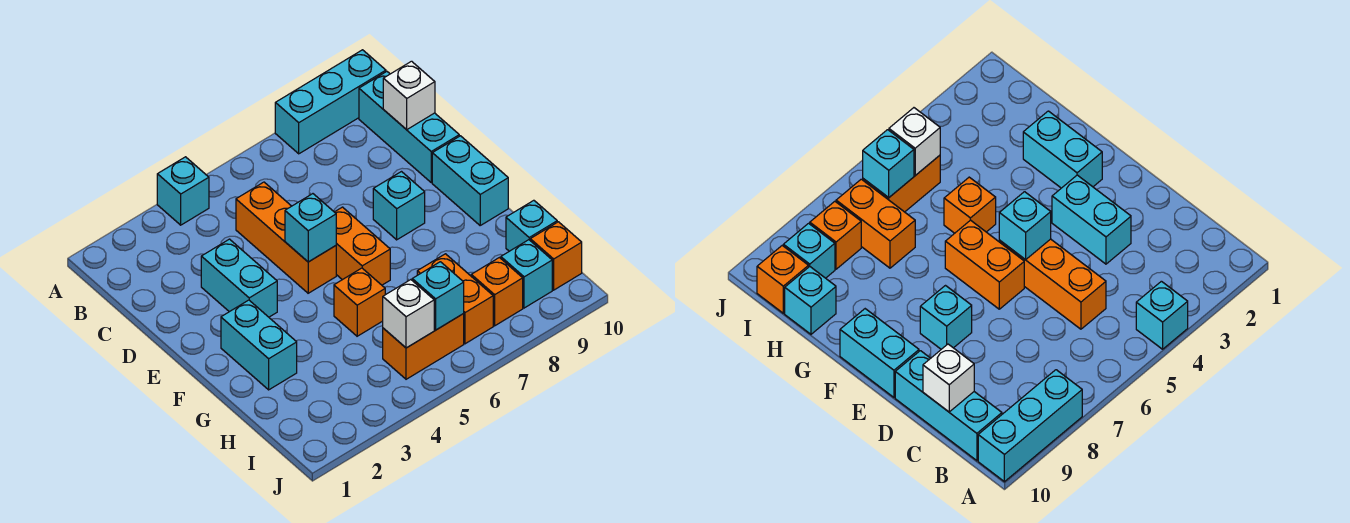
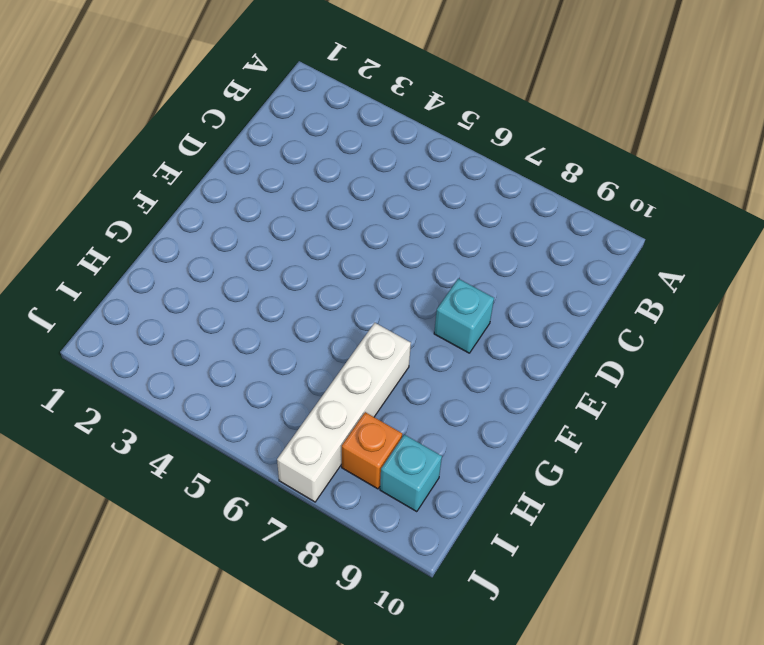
white 1x4 brick [277,323,411,502] -> orange 1x2 brick [417,254,493,344]
none -> cyan 1x1 brick [157,157,209,225]
none -> cyan 1x3 brick [275,50,386,154]
none -> cyan 1x3 brick [359,72,459,183]

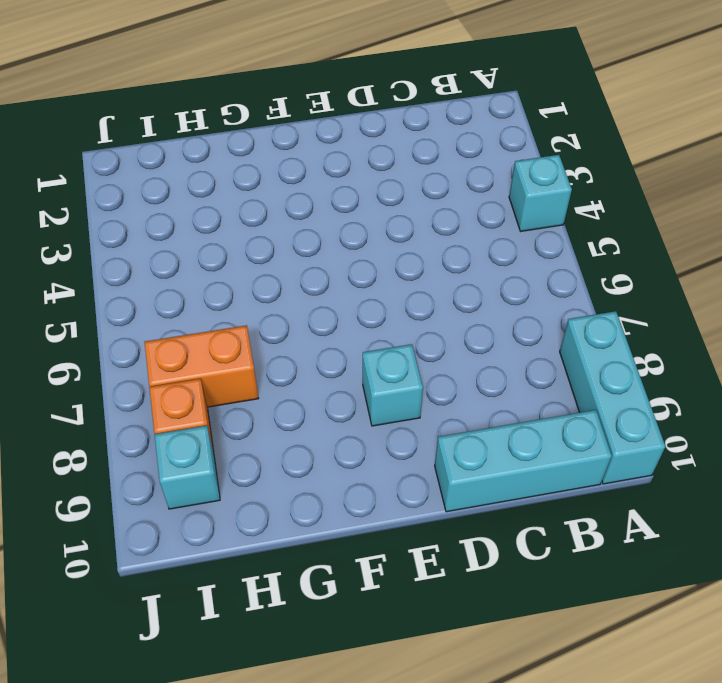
none -> orange 1x3 brick [236,182,336,293]
none -> cyan 1x2 brick [201,239,277,317]
none -> orange 1x2 brick [335,207,390,285]

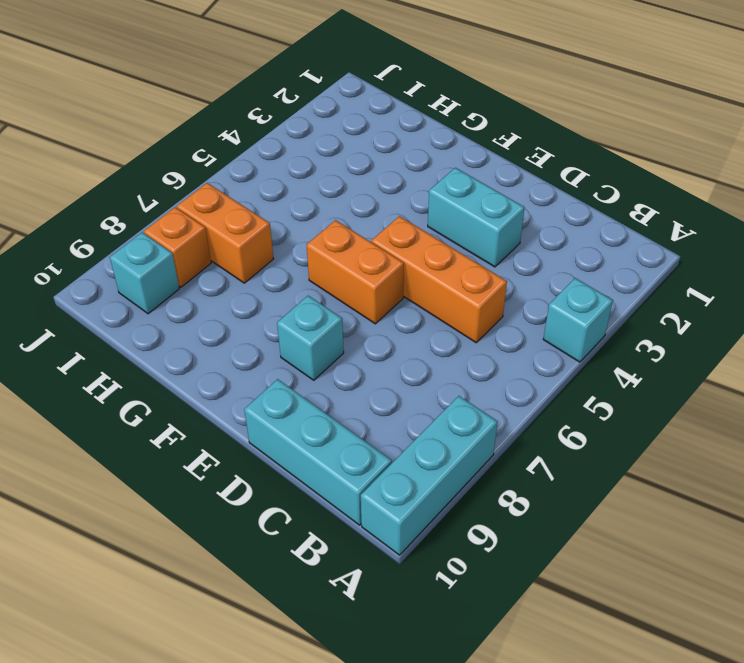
none -> cyan 1x2 brick [432,136,508,225]
none -> cyan 1x2 brick [221,300,297,390]
none -> orange 1x1 brick [334,268,385,336]

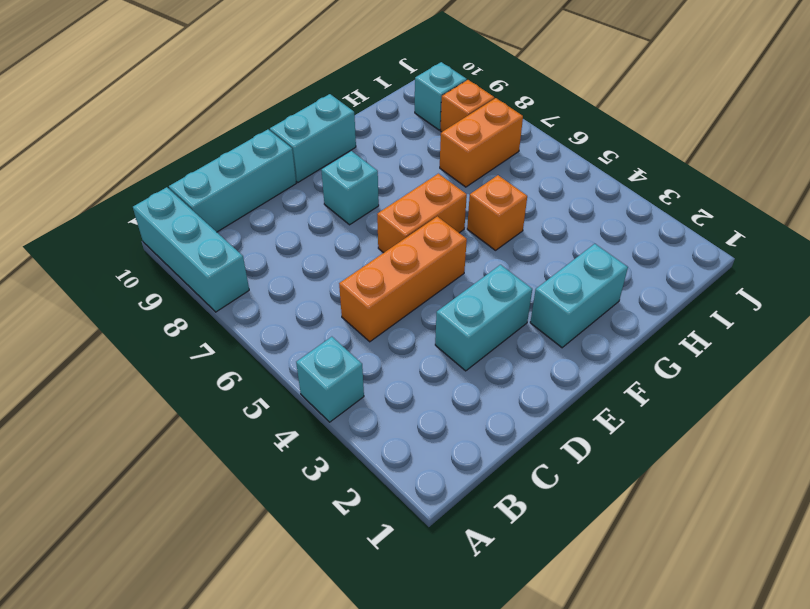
none -> cyan 1x1 brick [506,200,557,251]
none -> orange 1x2 brick [383,314,464,379]
none -> orange 1x1 brick [530,222,582,290]

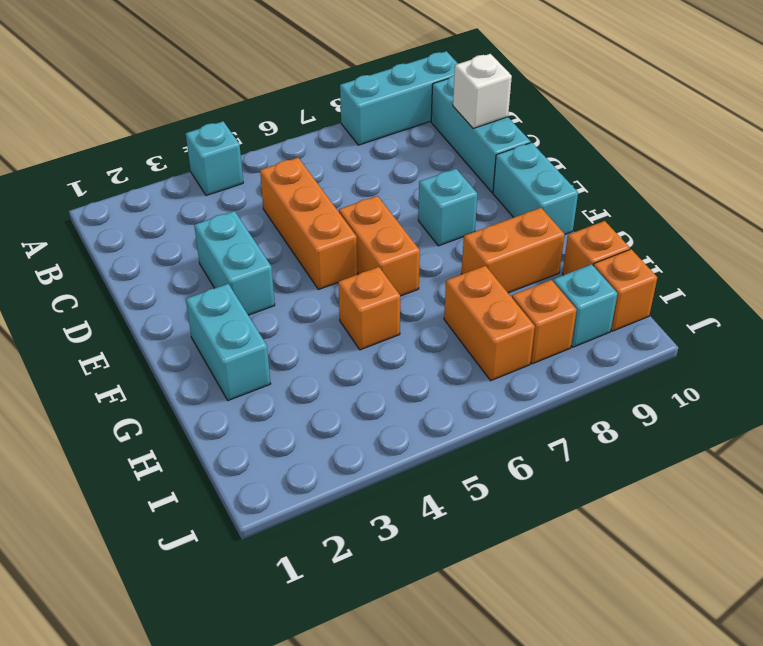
orange 1x2 brick [461,208,565,293] -> orange 1x2 brick moved to [383,314,464,379]
orange 1x1 brick [562,221,630,275] -> cyan 1x1 brick [506,200,557,251]
none -> cyan 1x1 brick [285,194,336,262]
none -> white 1x1 brick [383,280,434,348]
none -> cyan 1x1 brick [412,262,464,330]

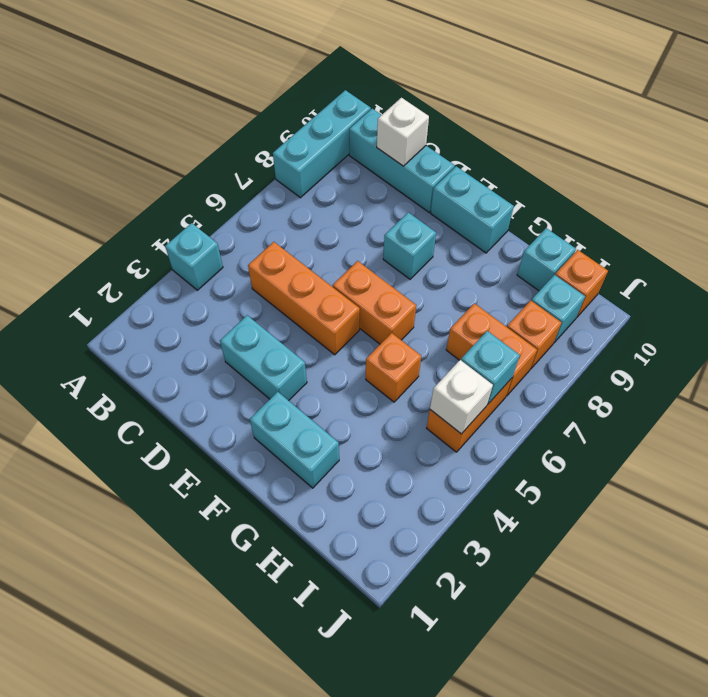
none -> cyan 1x1 brick [285,194,336,262]

